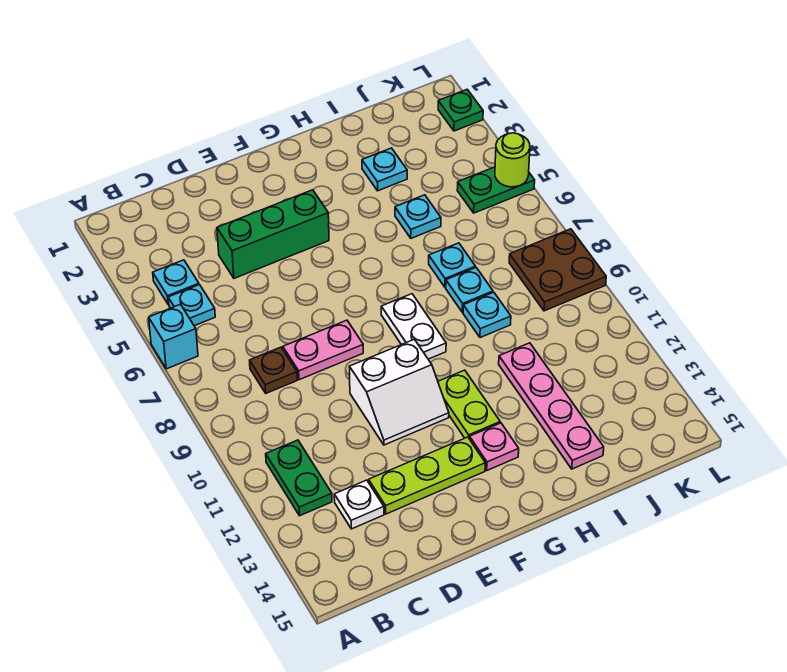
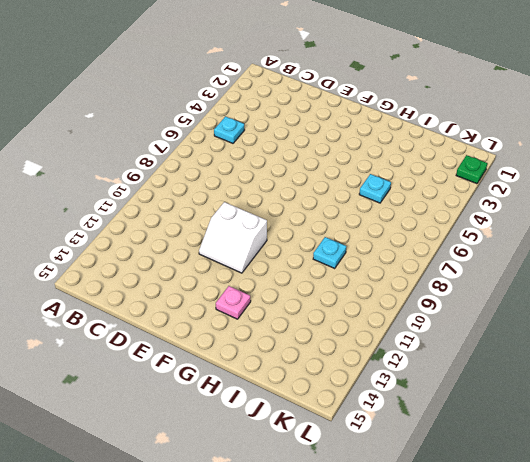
none -> cyan 1x1 brick [149,304,198,369]
none -> cyan 1x1 plate [153,260,199,305]
none -> green 1x2 plate [266,440,332,516]

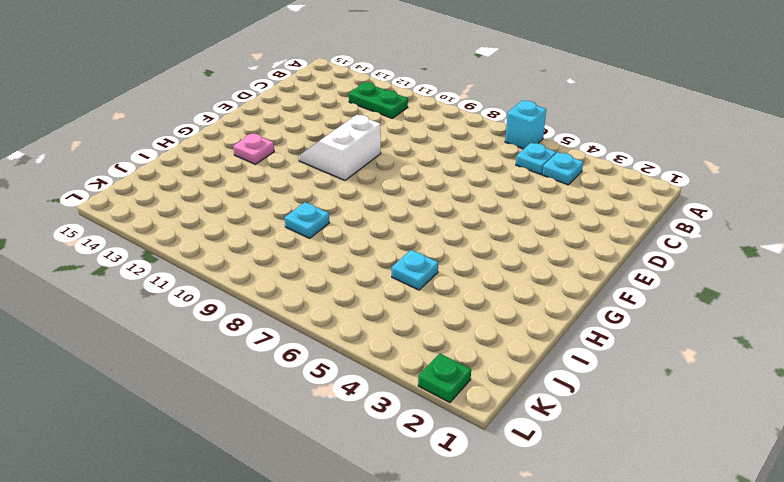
none -> brown 1x1 plate [250,347,297,393]
none -> white 1x1 plate [334,480,384,529]
none -> green 1x3 brick [217,190,329,278]

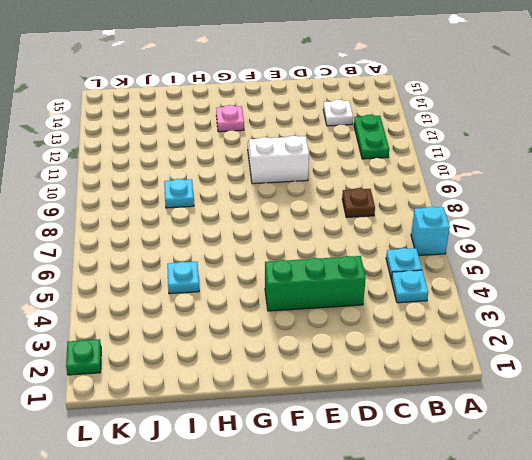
none -> pink 1x2 plate [283,320,363,380]
none -> lime 1x3 plate [369,437,485,514]
none -> white 1x2 plate [381,294,446,359]

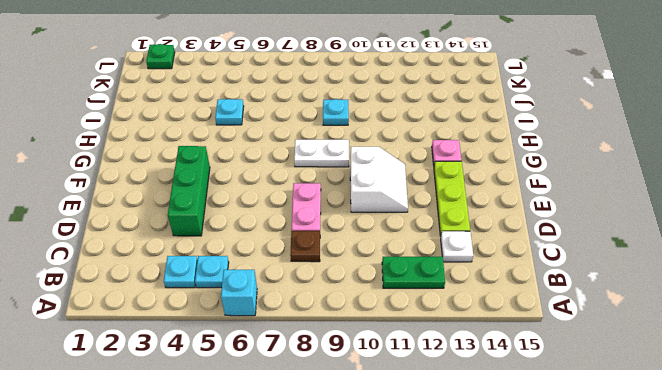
none -> lime 1x2 plate [438,370,500,438]
none -> cyan 1x1 plate [362,148,407,191]
none -> cyan 1x1 plate [429,243,476,287]

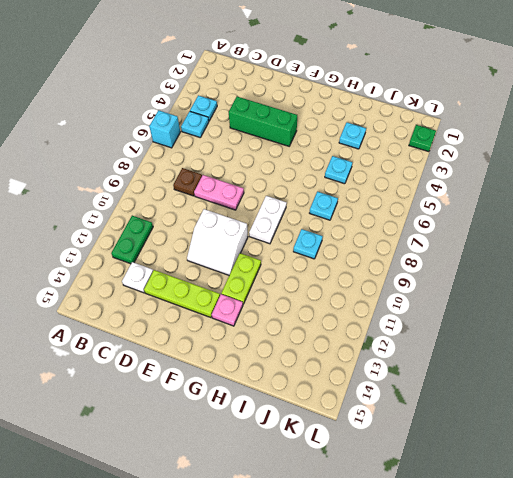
none -> cyan 1x1 plate [446,268,493,312]
none -> pink 1x4 plate [499,343,604,469]
none -> green 1x2 plate [457,167,535,213]

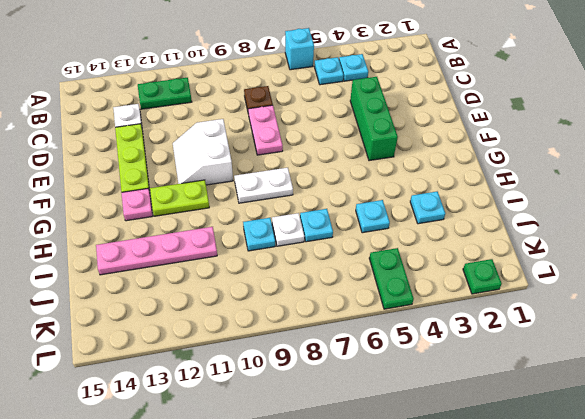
white 1x1 plate [272,213,304,246] -> cyan 1x1 plate [446,268,493,312]
none -> brown 2x2 plate [509,229,606,311]
none -> lime 1x1 round brick [495,133,530,187]

